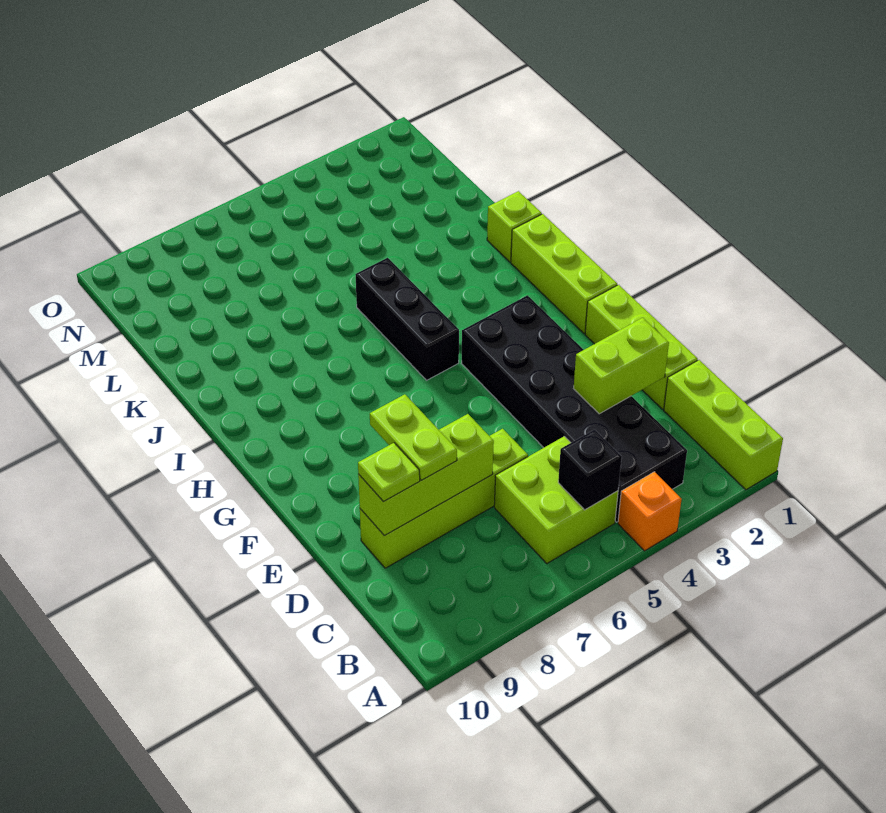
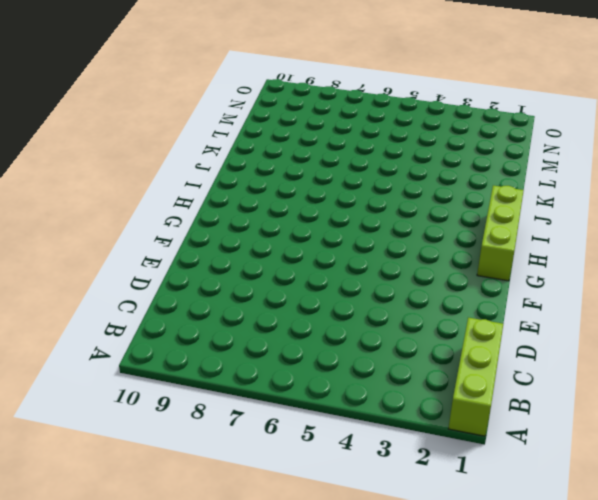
none -> orange 1x1 brick [618,472,682,551]
none -> black 2x6 brick [462,296,687,522]
none -> lime 2x2 brick [494,436,618,563]

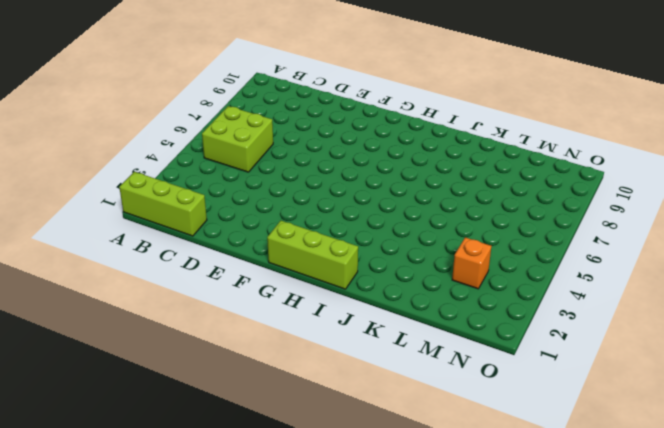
orange 1x1 brick [452,237,491,289] -> orange 1x1 brick moved to [618,472,682,551]
none -> black 2x6 brick [462,296,687,522]
none -> lime 1x3 brick [585,285,698,409]
none -> lime 1x4 brick [360,429,528,568]

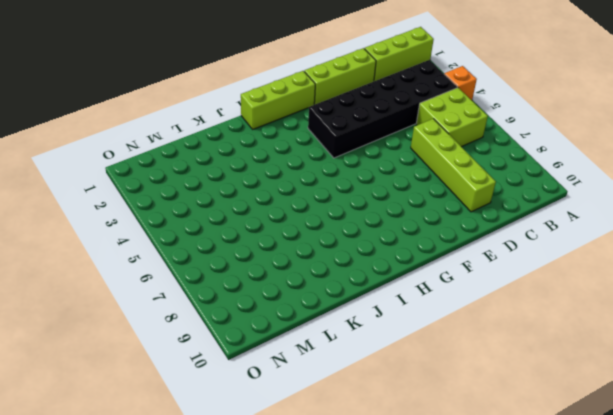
none -> black 1x3 brick [355,258,459,380]
none -> lime 1x1 brick [487,191,542,262]
none -> black 1x1 brick [558,430,622,510]

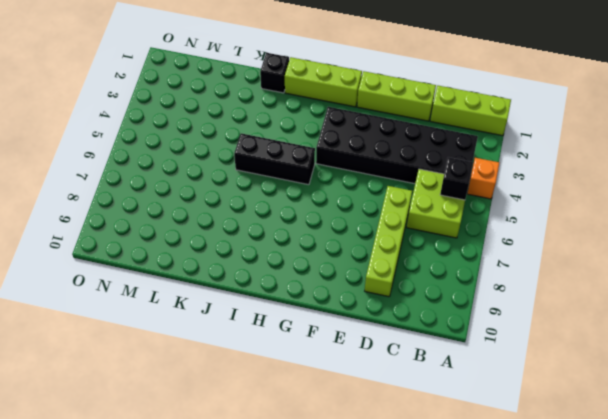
black 1x1 brick [260,53,289,93] -> lime 1x1 brick [487,191,542,262]
none -> lime 1x2 brick [574,318,669,414]
none -> lime 1x3 brick [358,414,494,536]
none -> lime 1x2 plate [370,394,457,480]

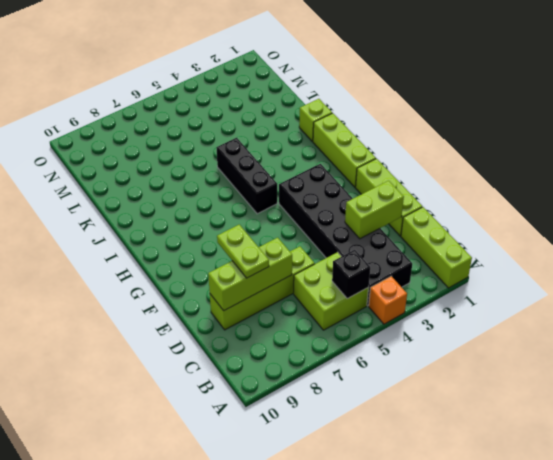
none -> lime 1x1 plate [358,443,420,502]

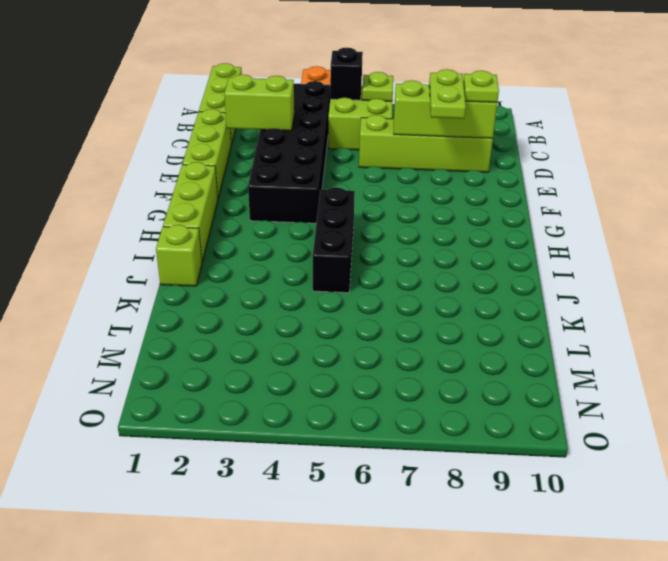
lime 1x1 plate [362,72,393,101] -> none

